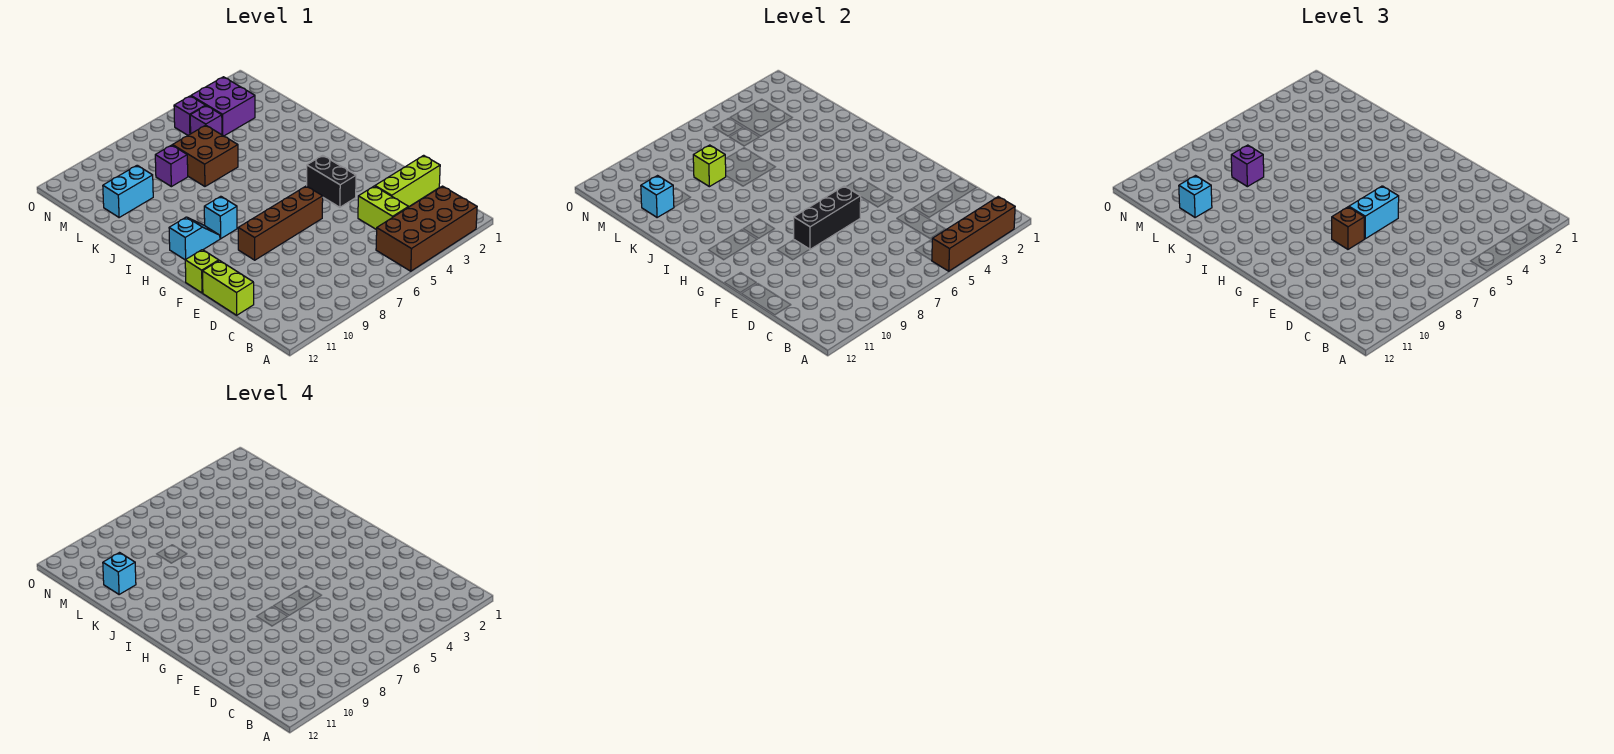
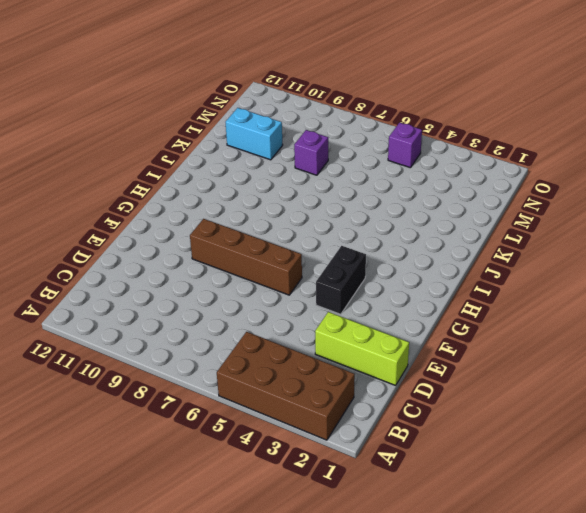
none -> lime 1x2 brick [358,186,409,230]
none -> lime 1x2 brick [203,261,254,315]
none -> lime 1x1 brick [185,250,219,293]

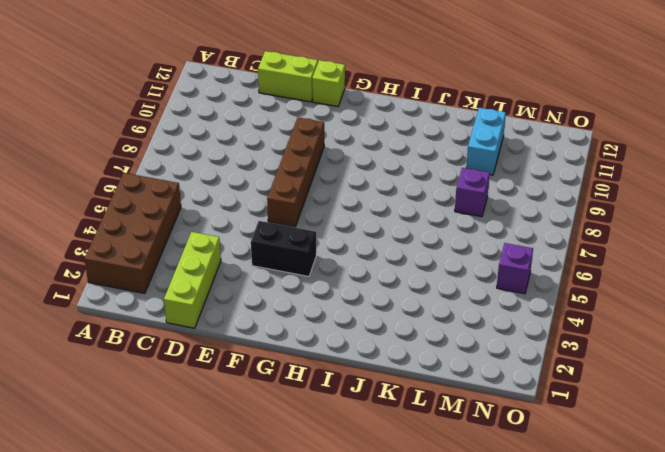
none -> lime 1x2 brick [358,186,409,230]
none -> cyan 1x1 brick [204,196,237,239]
none -> cyan 1x2 slope [169,217,220,260]

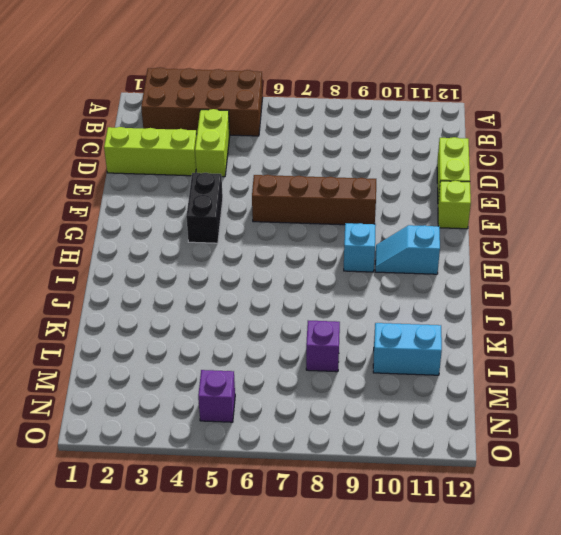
none -> brown 2x2 brick [173,125,238,186]
none -> purple 2x2 brick [191,77,255,136]
none -> purple 1x1 brick [190,106,222,135]

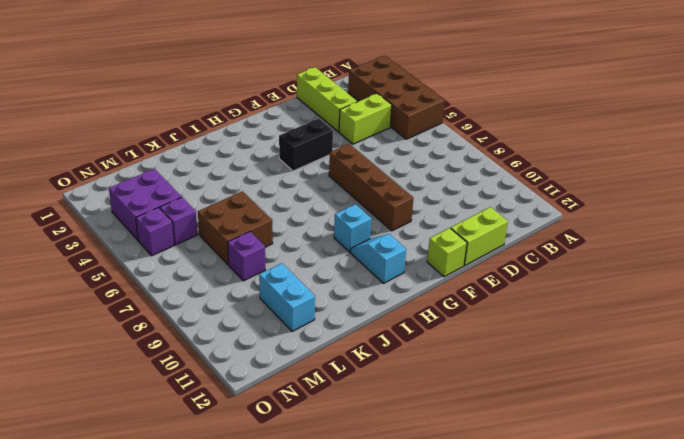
none -> brown 1x4 brick [932,197,1015,271]
none -> black 1x3 brick [794,186,861,249]
none -> lime 1x1 brick [693,145,726,187]

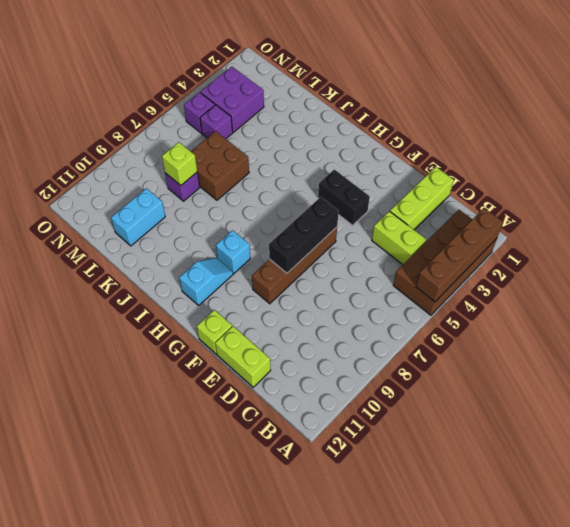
none -> cyan 1x1 brick [641,176,674,218]
none -> cyan 1x2 brick [1349,186,1399,239]
none -> brown 1x1 brick [1332,207,1365,249]

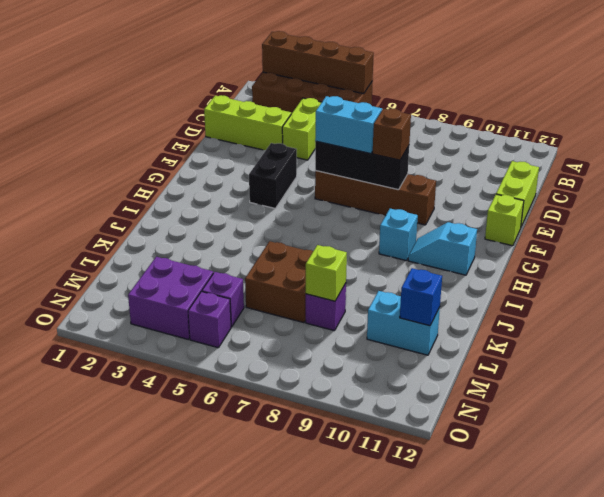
blue 1x1 brick [400,268,442,326] -> cyan 1x1 brick [641,176,674,218]
none -> purple 1x1 brick [1231,145,1264,187]
none -> cyan 1x1 brick [1179,176,1212,218]
none -> cyan 1x1 brick [103,553,136,595]

